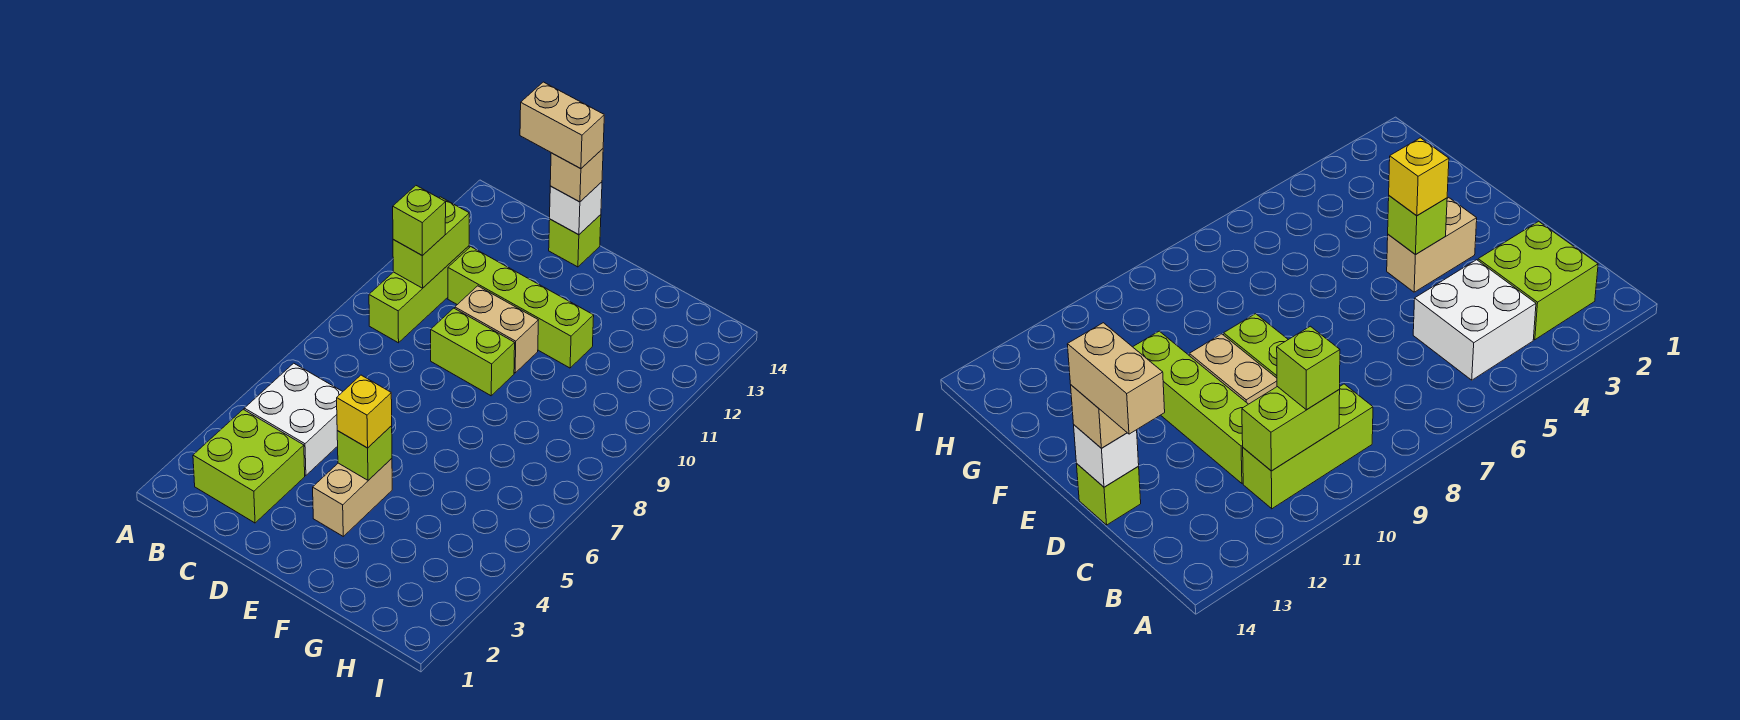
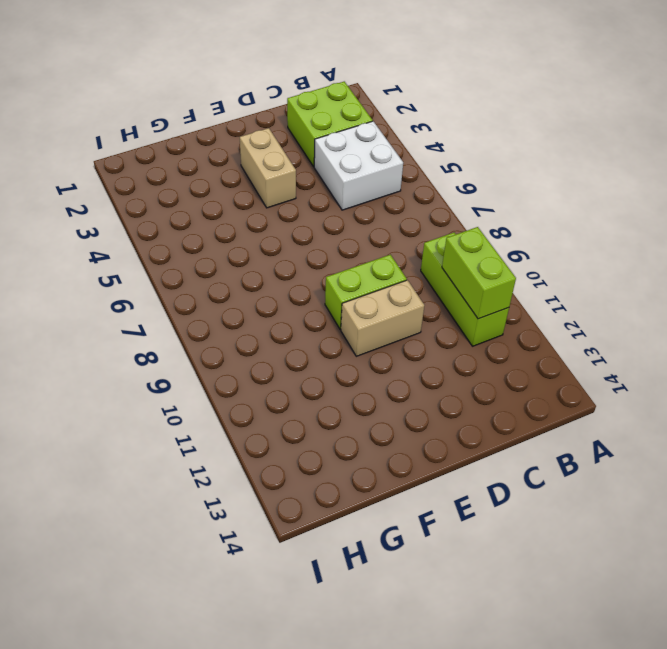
none -> lime 1x4 brick [448,247,594,368]
none -> lime 1x1 brick [549,215,601,267]
none -> white 1x1 brick [550,182,602,235]

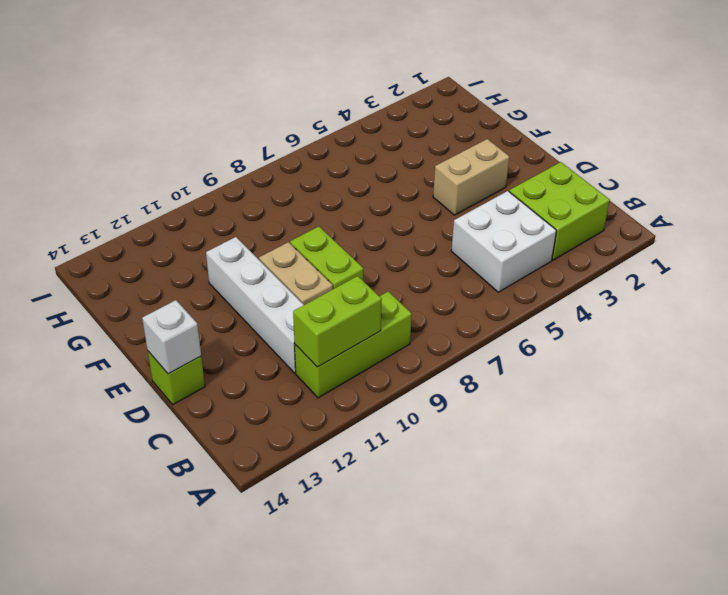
white 1x4 brick [206,237,304,373] -> lime 1x4 brick [448,247,594,368]
none -> lime 1x1 brick [337,426,392,480]
none -> lime 1x1 brick [393,186,446,256]
none -> tan 1x1 brick [550,149,603,202]

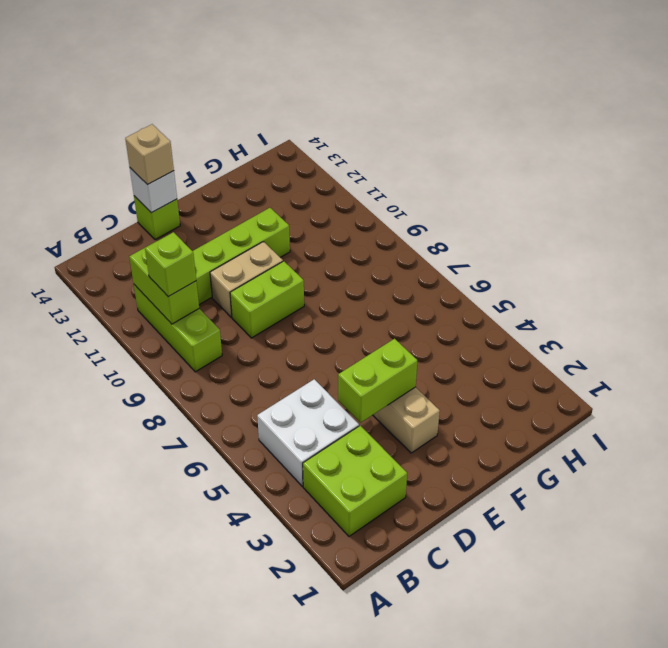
lime 1x2 brick [338,339,417,423] -> lime 1x1 brick [337,426,392,480]
none -> yellow 1x1 brick [337,375,392,448]
none -> tan 1x2 brick [520,82,604,169]

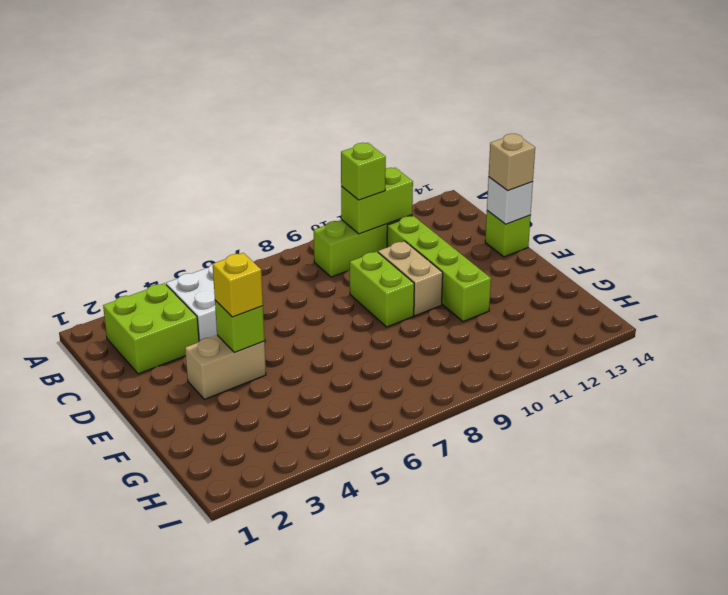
none -> tan 1x2 brick [520,82,604,169]

